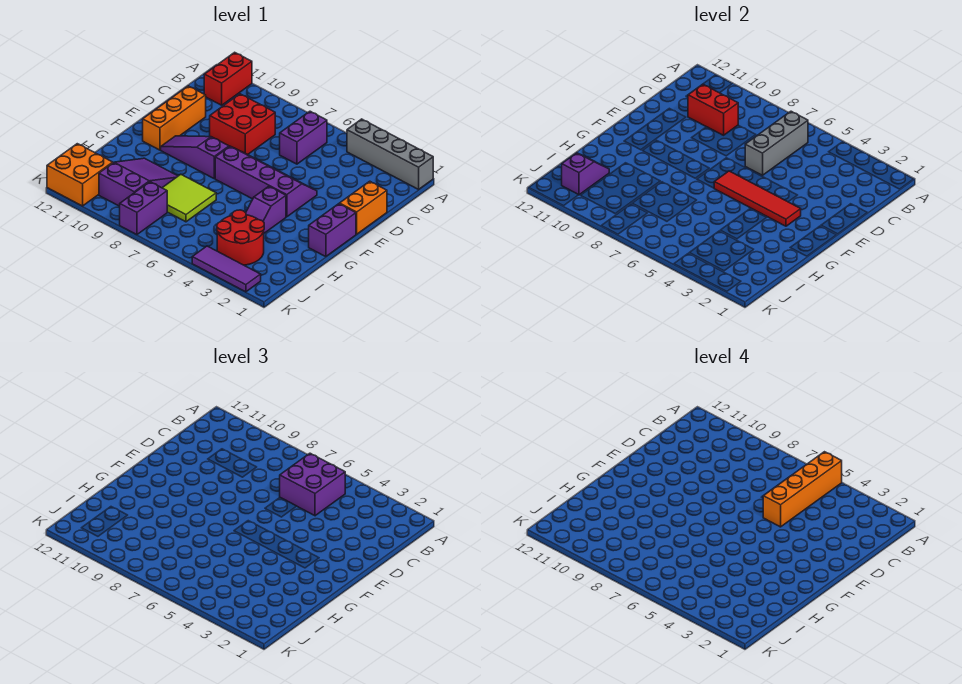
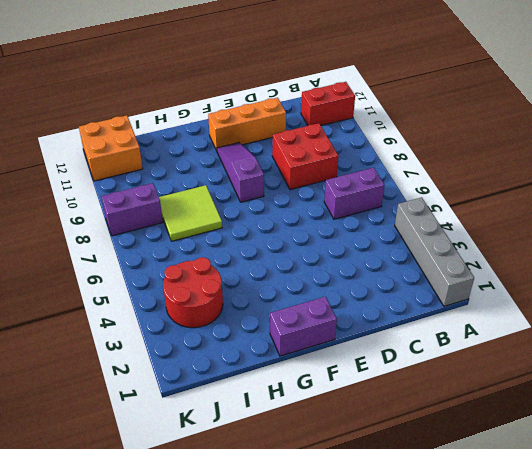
none -> orange 1x2 brick [340,181,387,234]
none -> purple 2x4 slope [215,146,317,217]
none -> purple 1x2 slope [246,186,286,233]

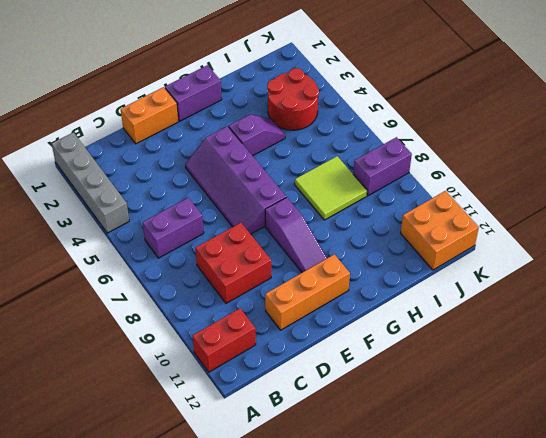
none -> purple 2x3 slope [99,158,178,206]
none -> purple 1x3 tile [192,246,261,292]
none -> grey 1x3 brick [745,111,808,175]

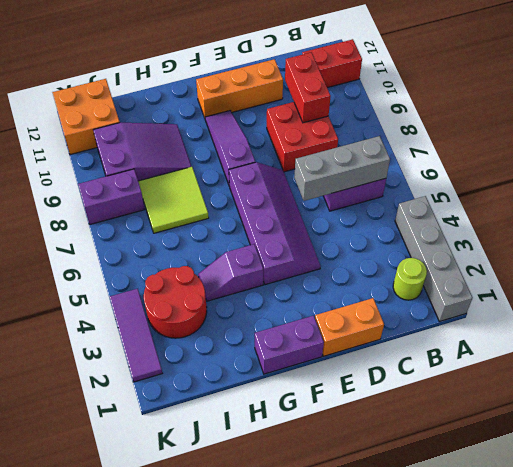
lime 1x1 round brick [393,258,427,300] -> none
none -> red 1x4 tile [714,171,801,226]
none -> purple 1x2 slope [562,153,609,195]
none -> purple 2x2 brick [280,453,345,516]

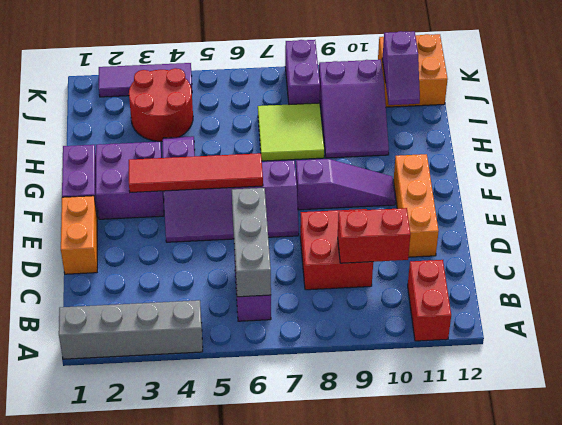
purple 2x2 brick [96,142,164,219] -> purple 2x2 brick moved to [280,453,345,516]
none -> orange 1x4 brick [763,452,842,527]

